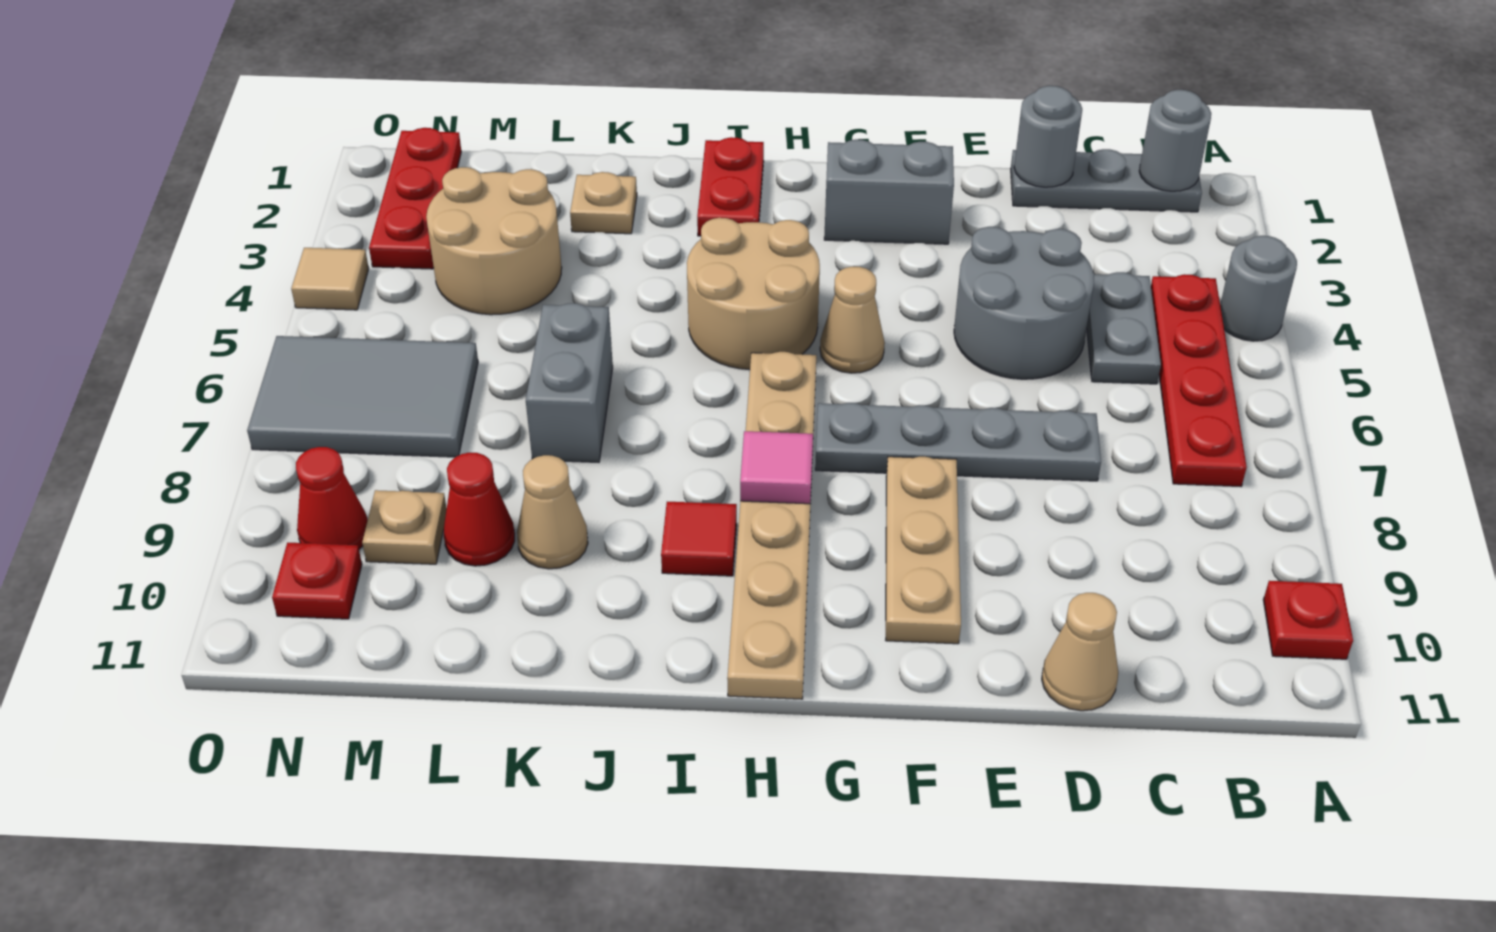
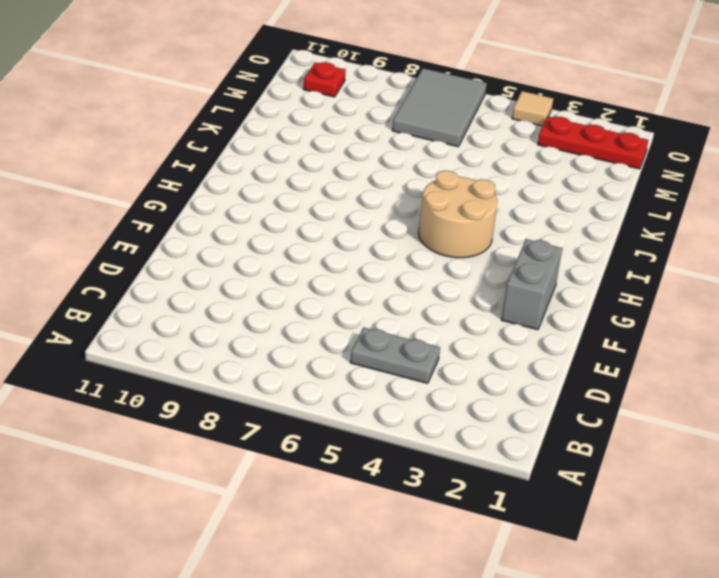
none -> grey 1x1 round brick [1220,236,1297,341]
none -> red 1x1 plate [1263,581,1353,659]
none -> grey 1x3 plate [1011,149,1202,212]

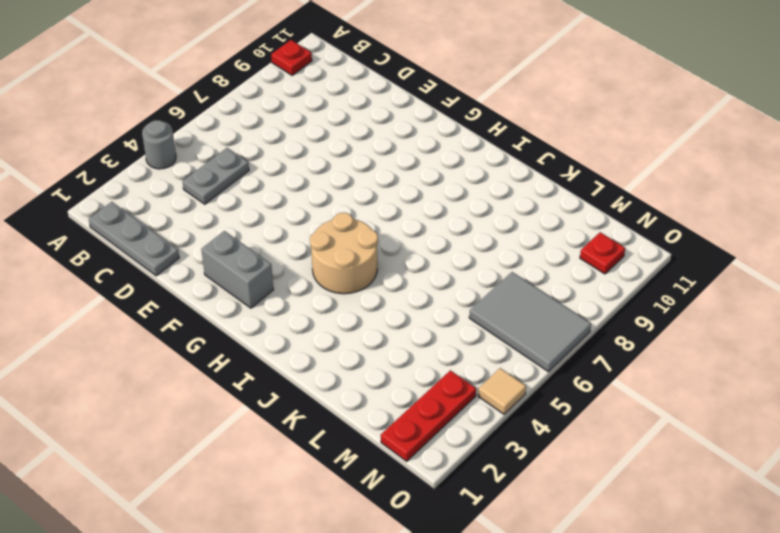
none -> red 1x4 plate [1151,274,1247,486]
none -> grey 2x2 round brick [954,227,1094,379]
none -> grey 1x4 plate [815,403,1101,481]

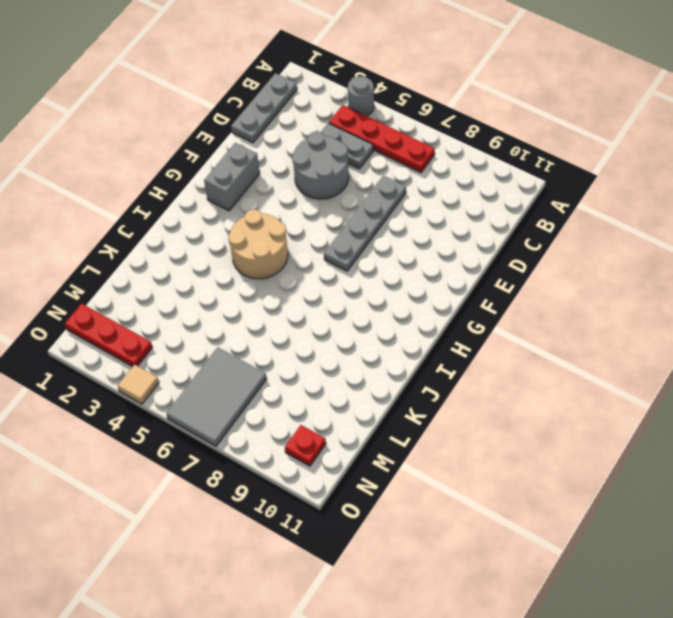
none -> red 1x1 plate [1263,581,1353,659]
none -> tan 1x1 cone [1042,593,1118,711]
none -> tan 1x3 plate [886,457,961,644]

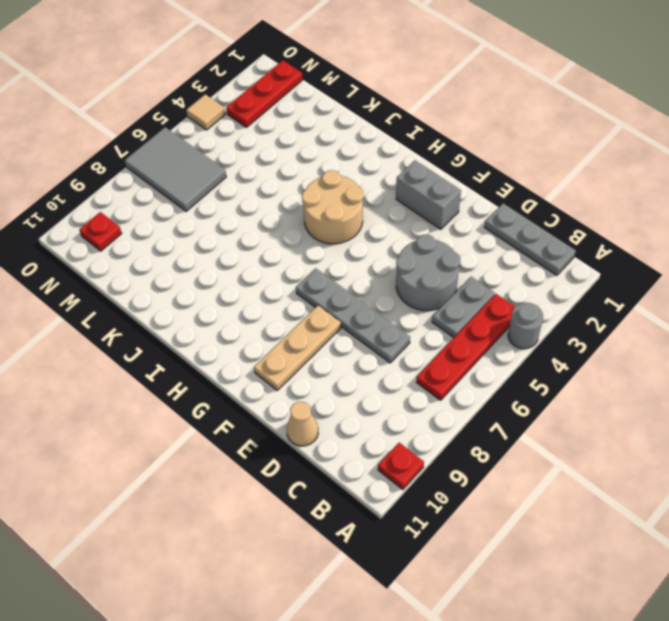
none -> tan 1x1 cone [820,267,885,373]
none -> tan 1x6 plate [727,352,816,699]
none -> red 1x2 plate [697,137,764,236]

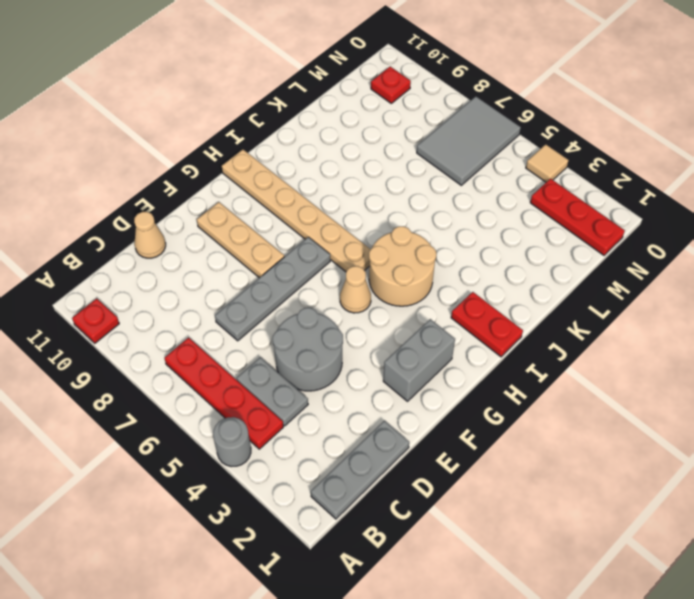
none -> red 1x1 tile [661,502,737,576]
none -> tan 1x1 plate [570,172,637,234]
none -> grey 1x2 brick [526,303,613,462]

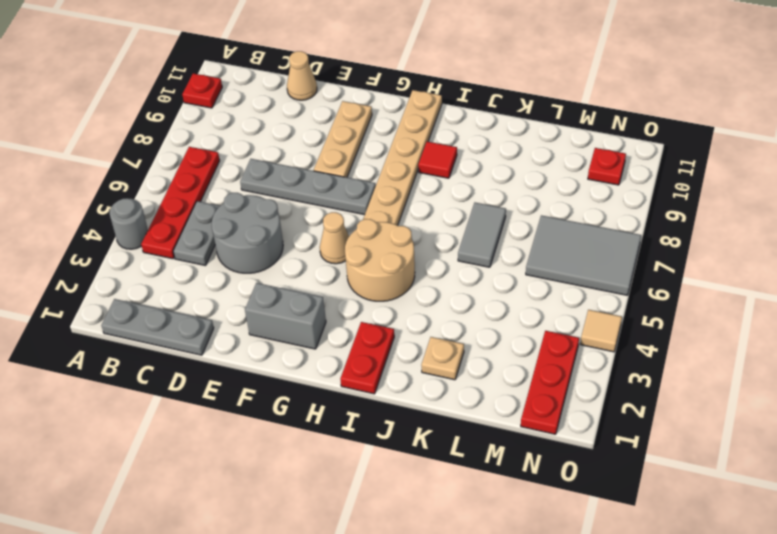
grey 1x2 tile [458,203,506,267] -> grey 1x2 brick [526,303,613,462]
none -> tan 1x1 cone [517,455,588,569]
none -> tan 2x2 round brick [426,167,562,315]
none -> red 1x1 cone [444,452,515,566]

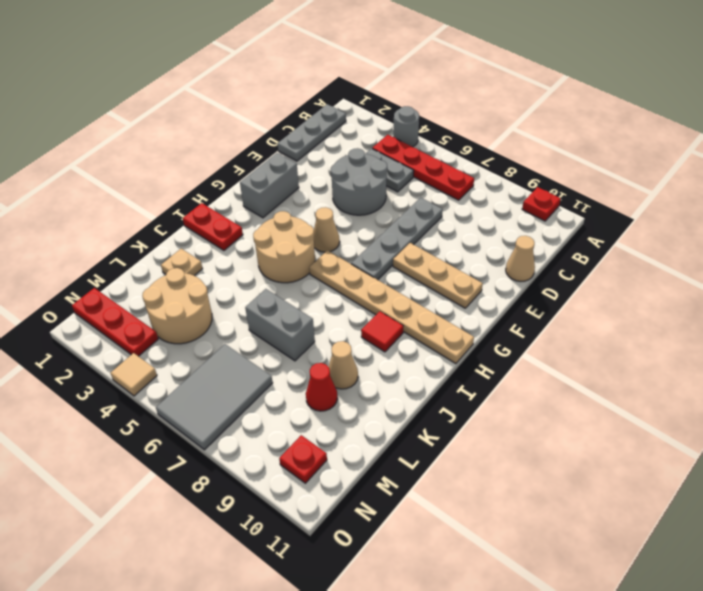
none -> tan 1x1 plate [362,490,447,564]
none -> red 1x1 cone [296,447,368,549]
none -> grey 1x1 round brick [1139,90,1211,191]

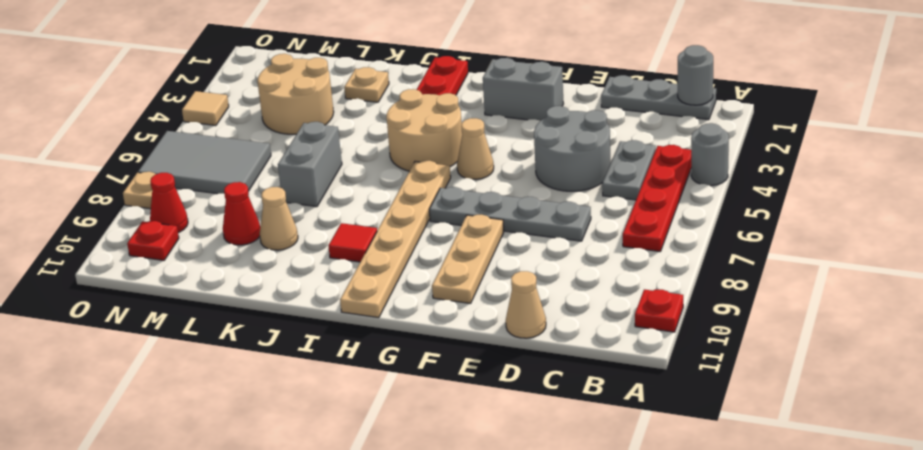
tan 1x1 plate [123,172,156,209] -> tan 1x1 plate moved to [362,490,447,564]
none -> red 1x3 plate [369,128,461,269]
none -> grey 1x1 round brick [1014,86,1082,187]
none -> pink 1x1 tile [740,431,813,504]

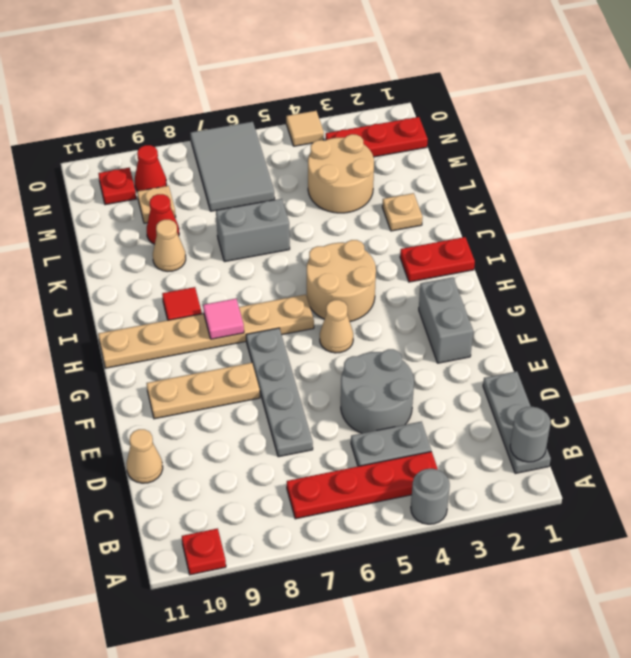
none -> grey 1x1 round brick [1014,86,1082,187]

